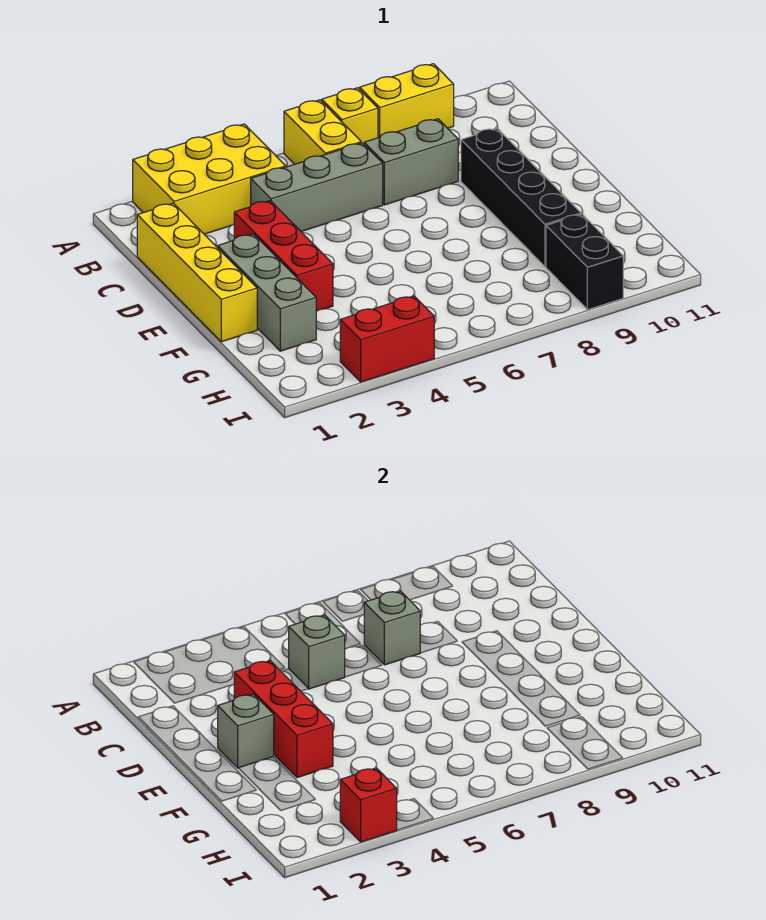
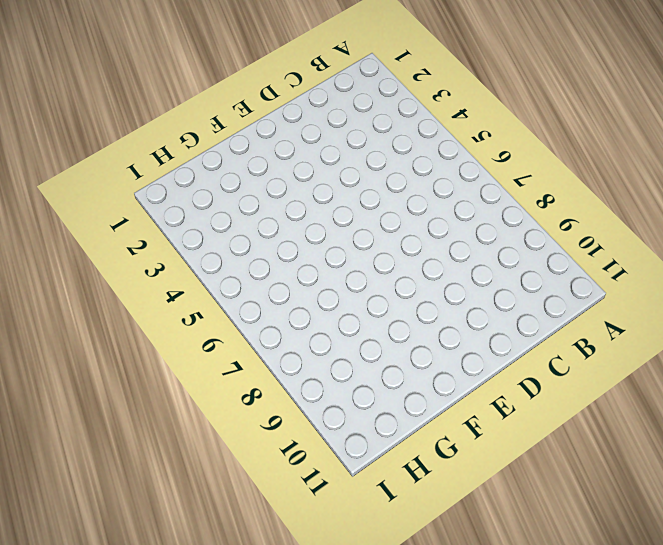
none -> yellow 2x3 brick [133,124,286,234]
none -> yellow 1x2 brick [284,100,361,164]
none -> yellow 1x1 brick [322,88,378,144]

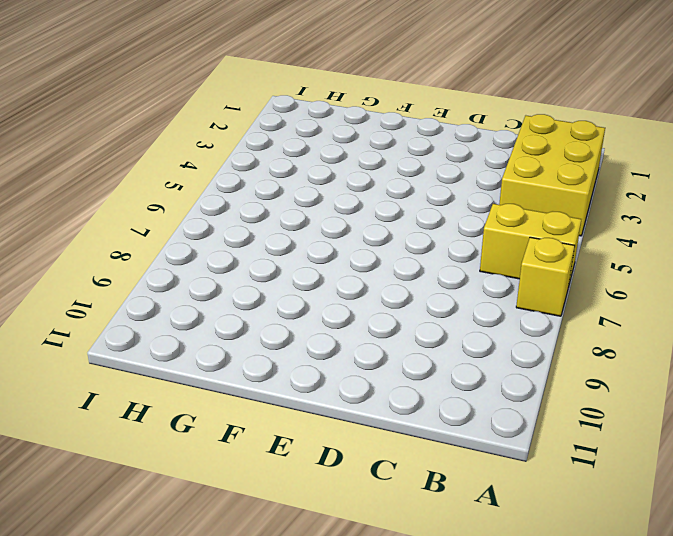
none -> yellow 1x2 brick [360,64,454,138]
none -> yellow 1x4 brick [137,203,257,342]
none -> grey 1x3 brick [251,143,383,232]

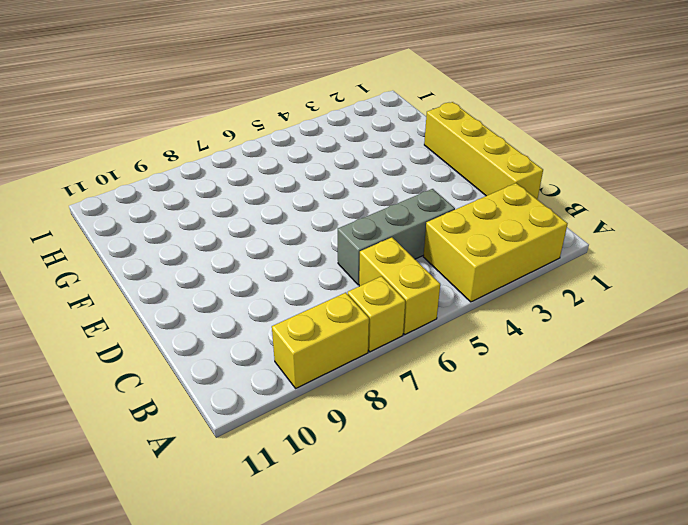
none -> grey 1x2 brick [364,119,458,205]
none -> red 1x3 brick [234,201,333,311]
none -> black 1x4 brick [461,128,581,267]

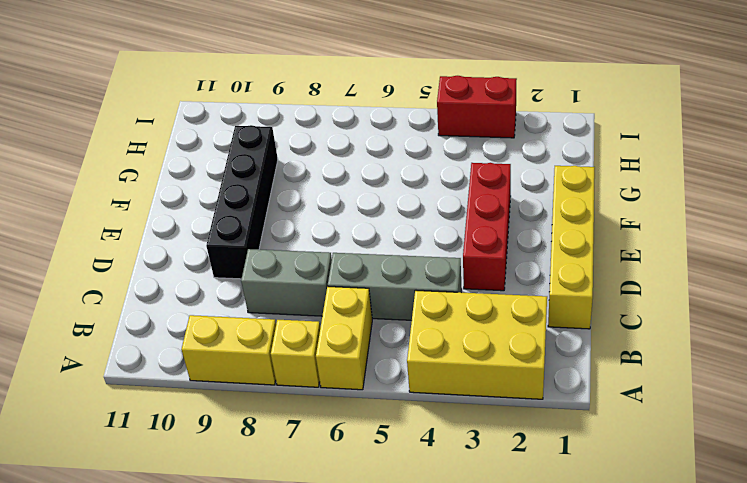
none -> grey 1x3 brick [218,234,316,351]
none -> black 1x2 brick [546,214,623,310]
none -> grey 1x1 brick [289,615,345,689]

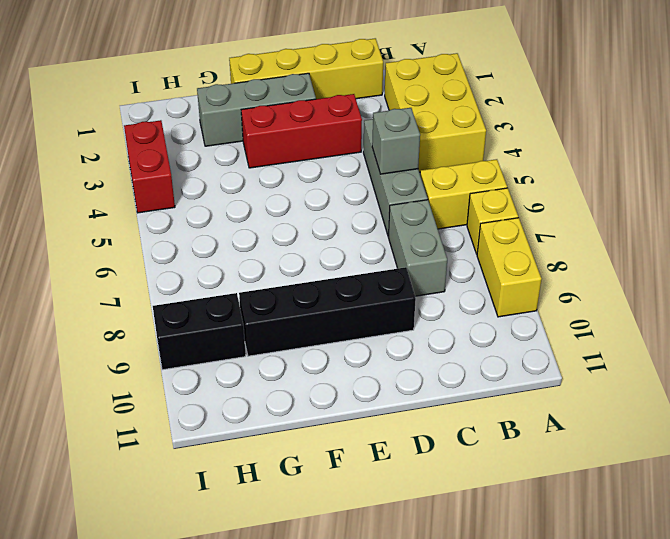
none -> grey 1x1 brick [364,591,420,665]
none -> red 1x3 brick [234,661,333,778]
none -> grey 1x1 brick [218,694,274,768]

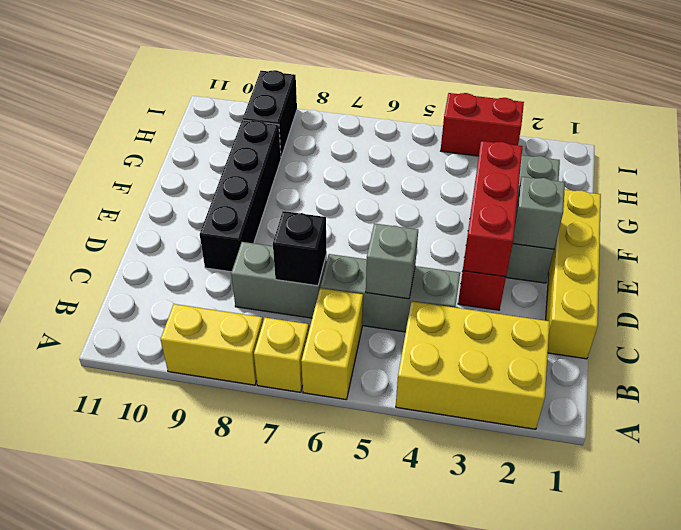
black 1x1 brick [273,211,327,286] -> grey 1x1 brick [364,591,420,665]
none -> red 1x1 brick [340,768,397,842]

